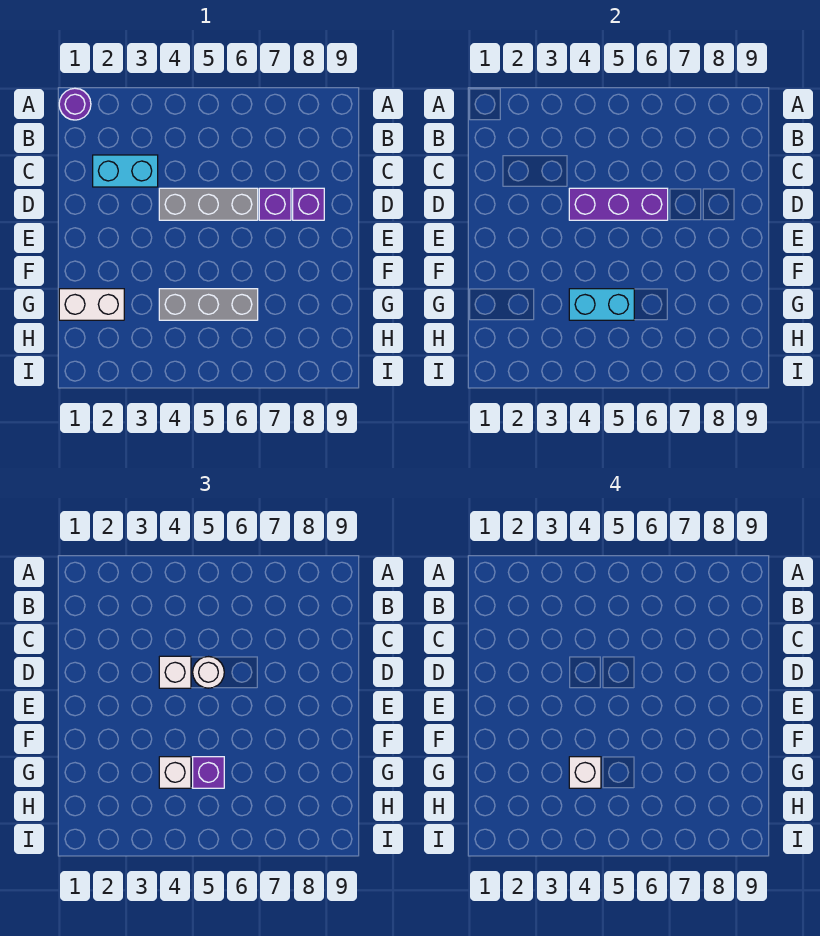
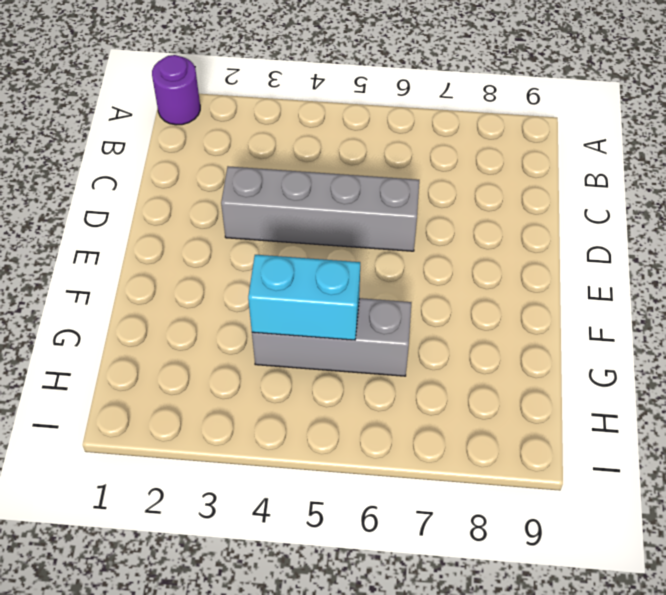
grey 1x4 brick [221,166,419,251] -> grey 1x3 brick [159,188,258,220]
none -> cyan 1x2 brick [93,155,158,187]
none -> purple 1x1 brick [259,188,291,220]
none -> purple 1x1 brick [293,188,324,220]

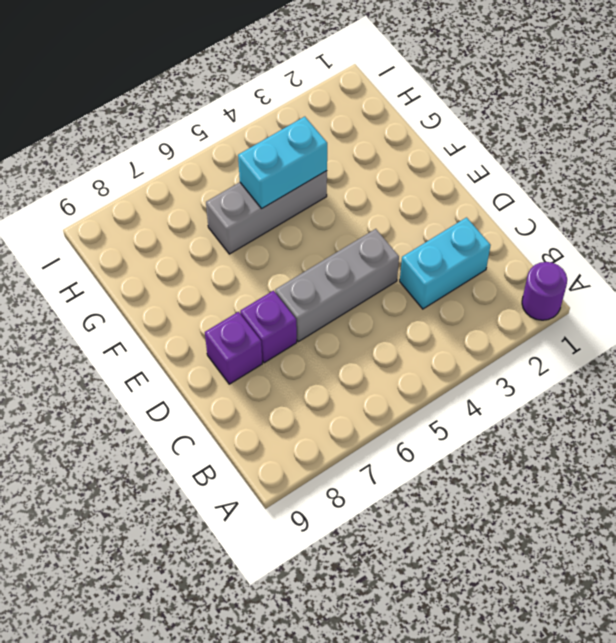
none -> white 1x2 brick [59,289,124,320]
none -> purple 1x3 brick [569,188,668,220]
none -> white 1x1 brick [159,656,191,688]

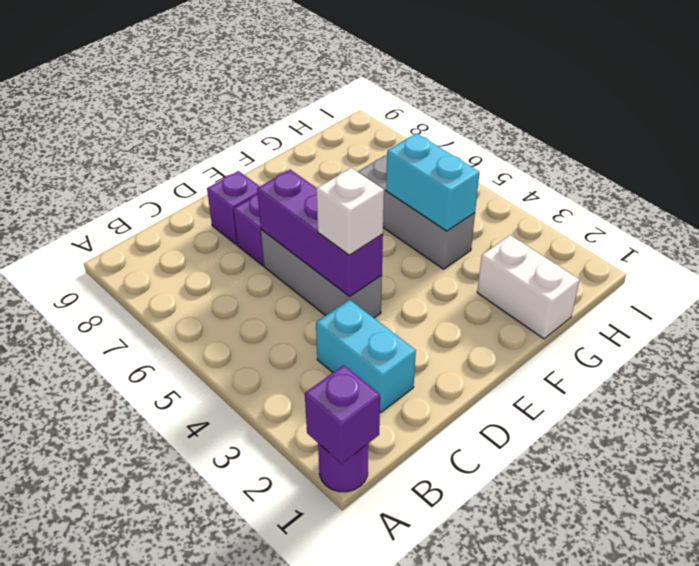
purple 1x1 brick [305,365,380,464] -> purple 1x1 brick moved to [193,757,224,788]
none -> white 1x1 round brick [193,657,224,688]
none -> white 1x1 brick [159,757,191,788]
none -> white 1x1 brick [569,757,601,788]

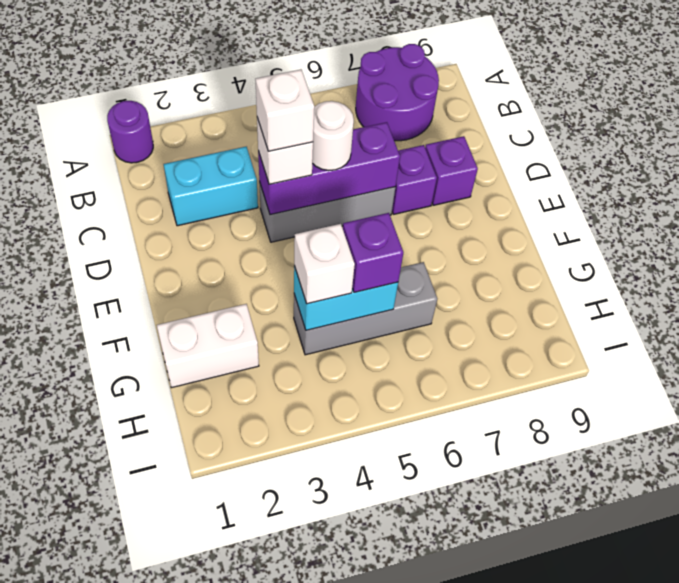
purple 2x2 round brick [356,44,439,141] -> none
white 1x1 brick [255,69,314,151] -> white 1x1 brick moved to [569,757,601,788]

